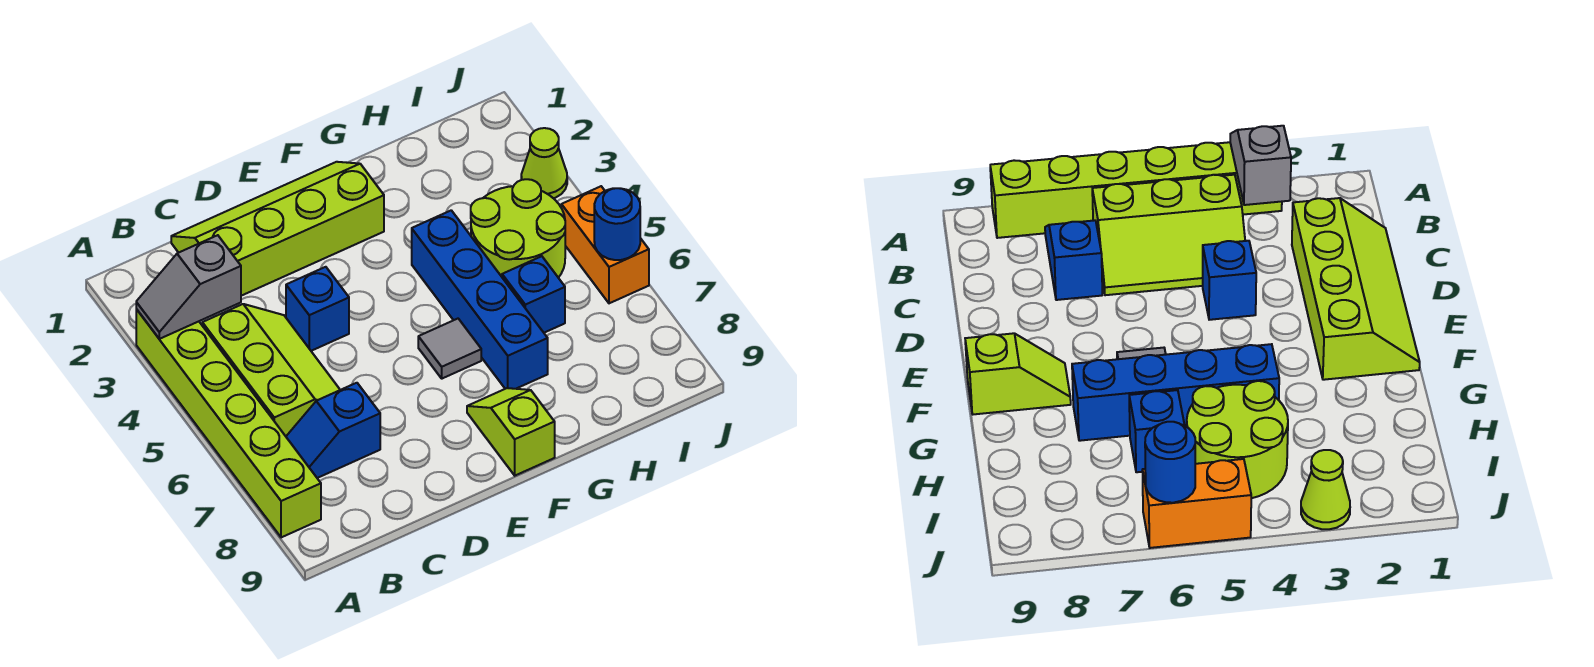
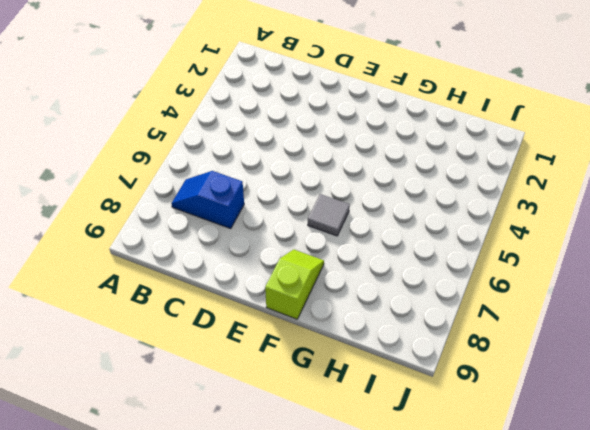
none -> lime 1x6 brick [136,309,321,537]
none -> lime 2x3 slope [202,304,340,436]
none -> lime 2x4 slope [171,162,384,296]

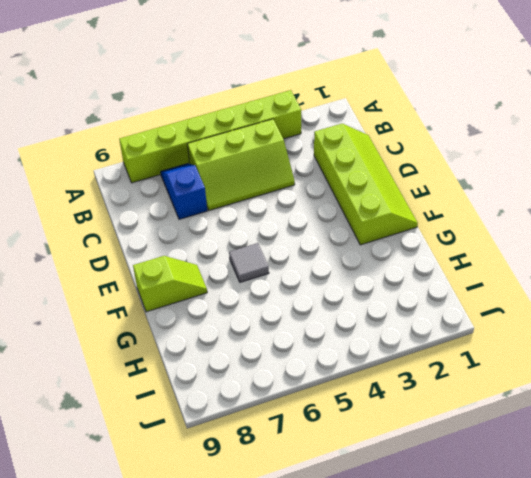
none -> blue 1x1 brick [286,267,349,351]
none -> blue 1x4 brick [412,210,548,389]
none -> lime 2x2 round brick [471,179,565,278]

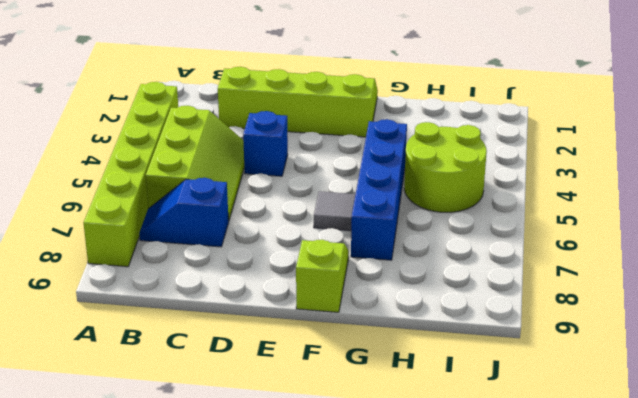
none -> blue 1x1 brick [502,256,565,333]
none -> lime 1x1 cone [521,128,567,198]
none -> orange 1x2 brick [561,186,649,303]

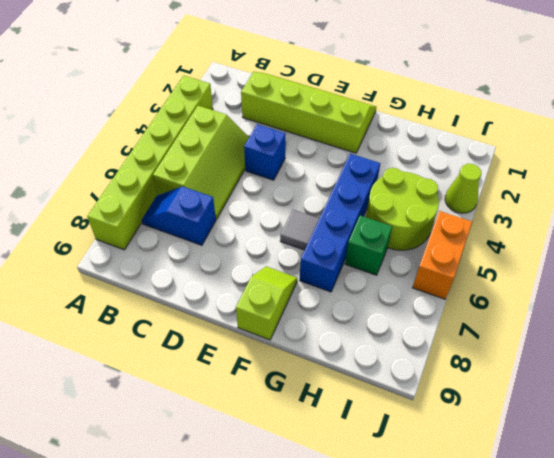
green 1x1 brick [345,216,392,275] -> blue 1x1 brick [502,256,565,333]
none -> grey 1x2 slope [136,235,241,339]
none -> blue 1x1 round brick [594,188,640,260]

